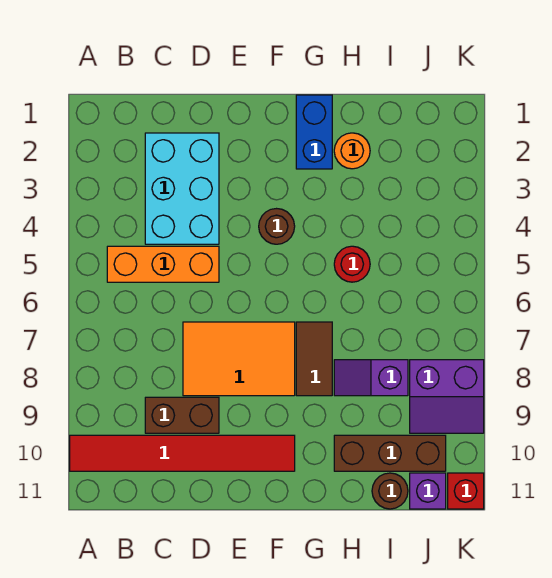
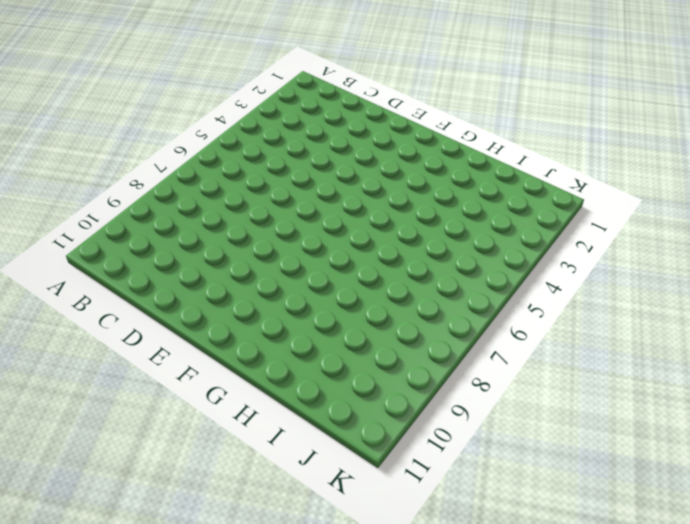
none -> red 1x6 tile [70,435,295,471]
none -> orange 1x3 brick [107,246,219,282]
none -> cyan 2x3 brick [145,133,219,244]

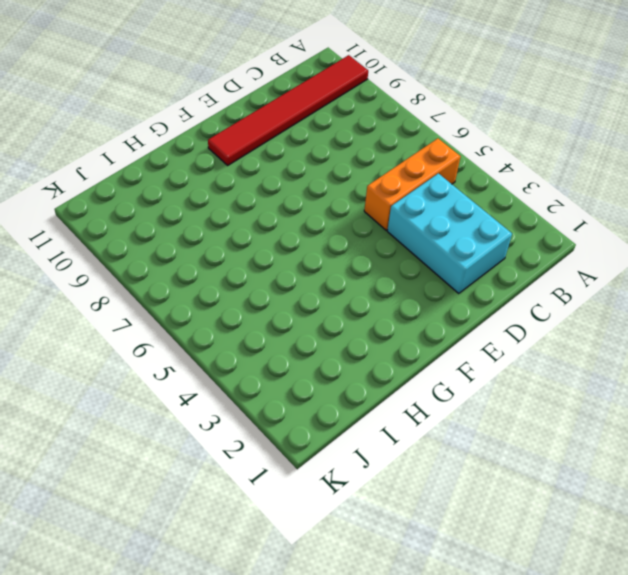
none -> brown 1x2 brick [145,397,219,433]
none -> orange 2x3 tile [183,322,295,396]
none -> brown 1x1 round brick [259,209,295,244]

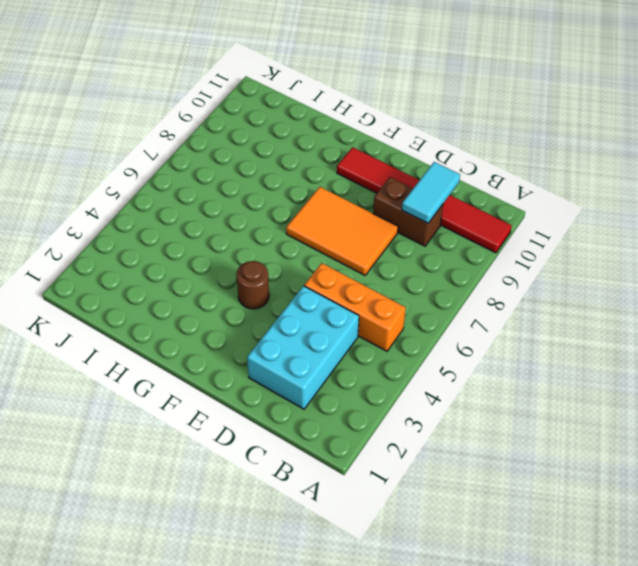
cyan 1x2 tile [402,162,460,223] -> none
none -> blue 1x2 brick [296,95,332,169]
none -> brown 1x2 tile [296,322,332,396]
none -> orange 1x1 round brick [334,133,370,169]

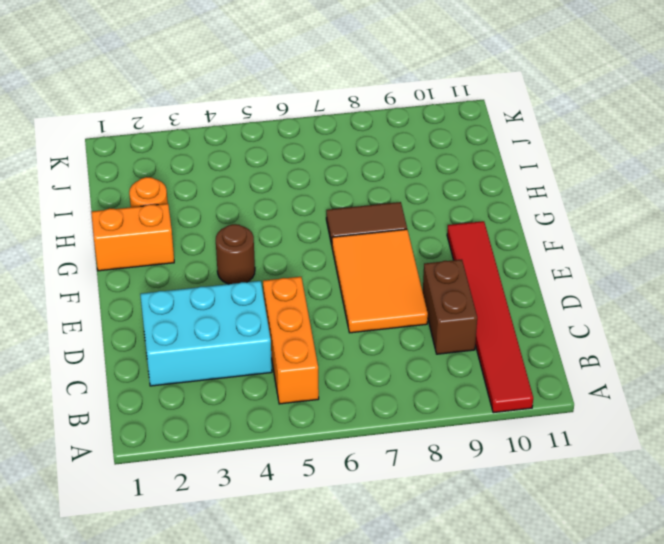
orange 1x2 brick [91,204,174,271] -> blue 1x2 brick [296,95,332,169]
none -> red 1x1 round brick [334,246,370,282]
none -> purple 1x2 slope [334,360,408,396]
none -> brown 1x3 brick [334,435,446,471]

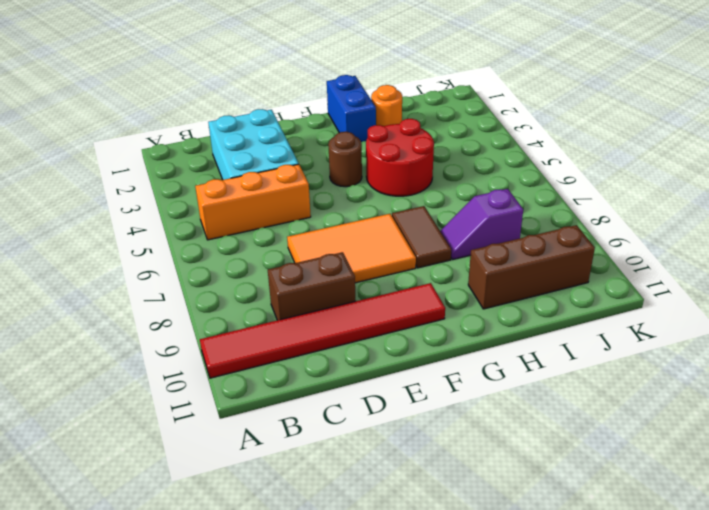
red 2x2 round brick [366,119,434,196] -> red 1x1 round brick [334,246,370,282]
none -> brown 1x1 round brick [372,473,408,509]
none -> purple 2x2 slope [410,360,484,433]
none -> purple 1x1 brick [410,473,446,509]

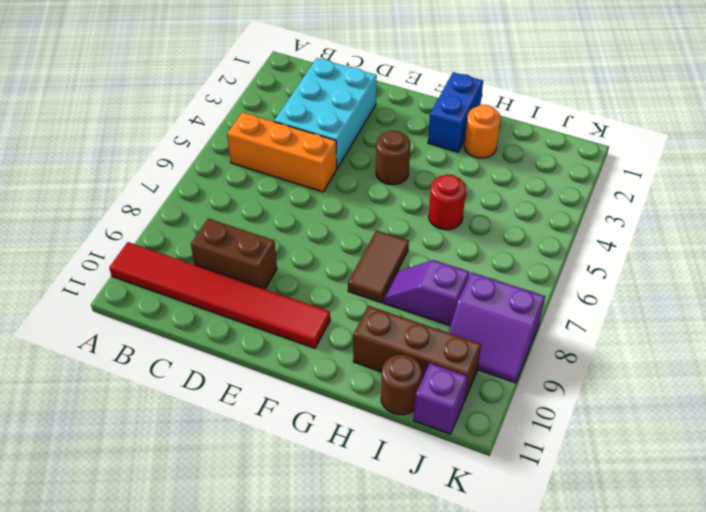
none -> orange 2x3 tile [183,322,295,396]
none -> red 1x1 brick [448,473,484,509]

